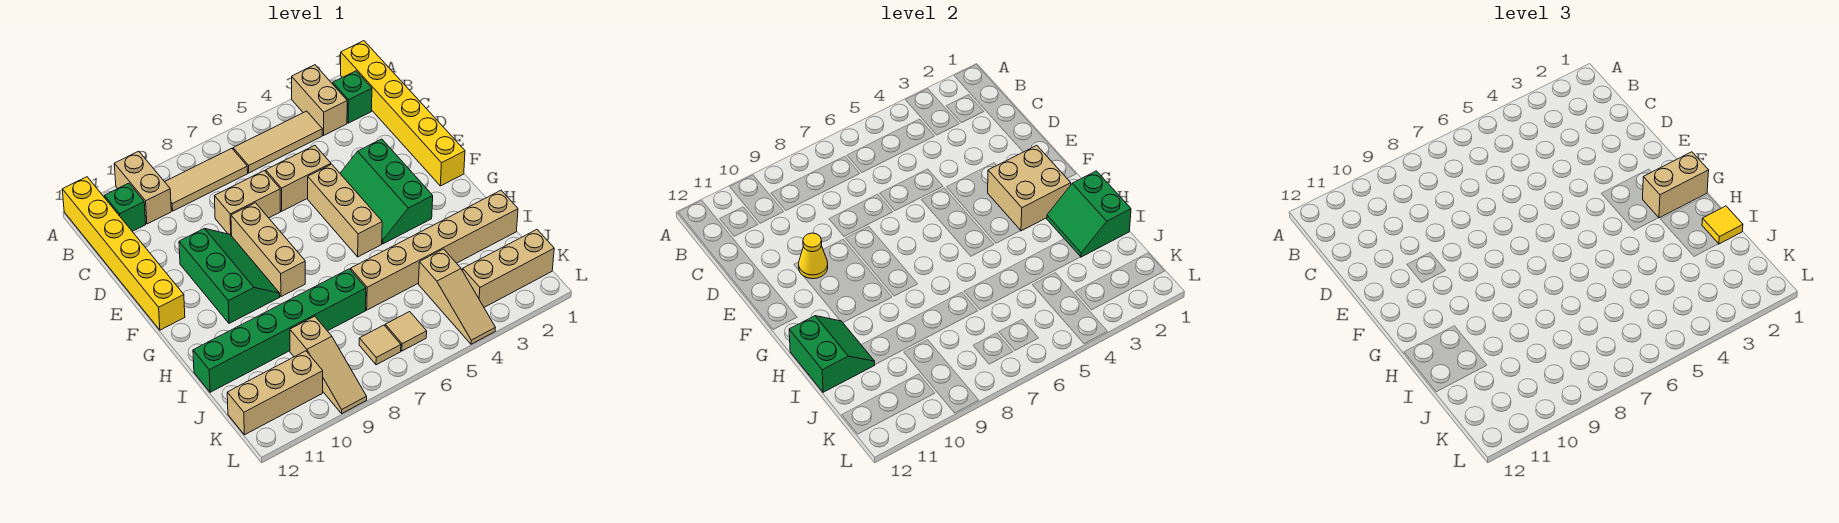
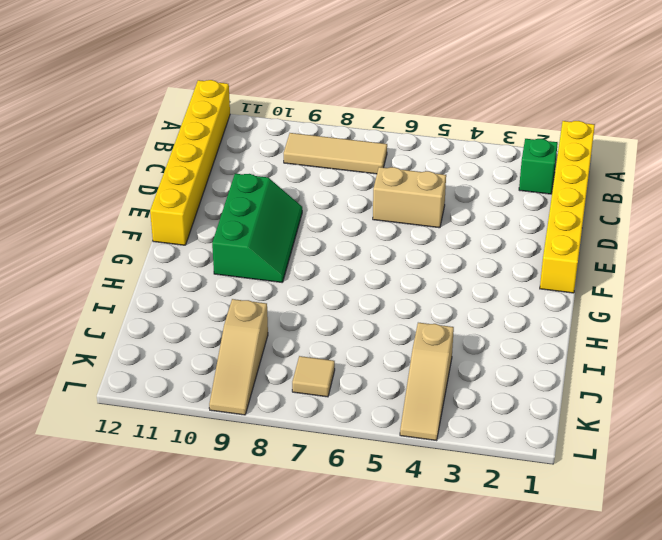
none -> tan 1x2 brick [292,65,347,135]
none -> tan 1x2 brick [114,151,171,224]
none -> tan 1x3 tile [233,111,322,173]

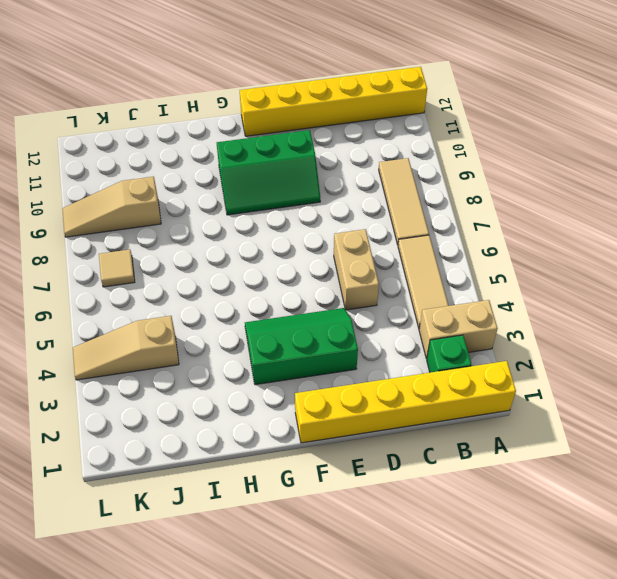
none -> tan 1x2 brick [114,151,171,224]
none -> green 1x1 brick [104,183,146,231]
none -> tan 1x2 brick [214,171,280,236]

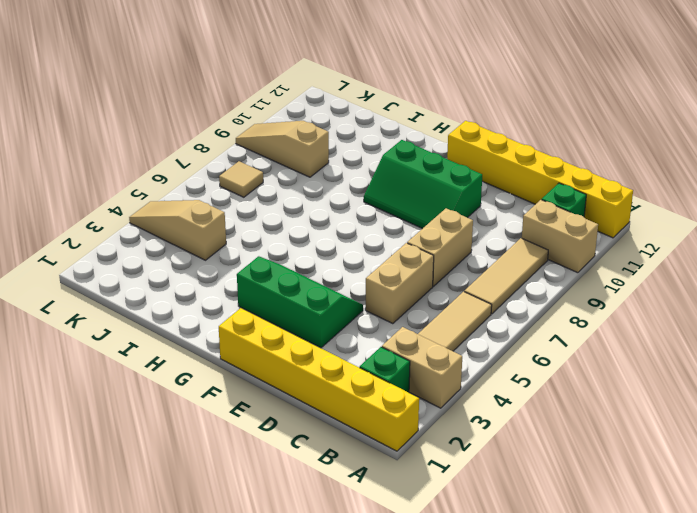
none -> tan 1x3 brick [308,164,382,257]
none -> tan 1x3 brick [231,203,305,297]
none -> tan 1x6 brick [351,190,518,310]

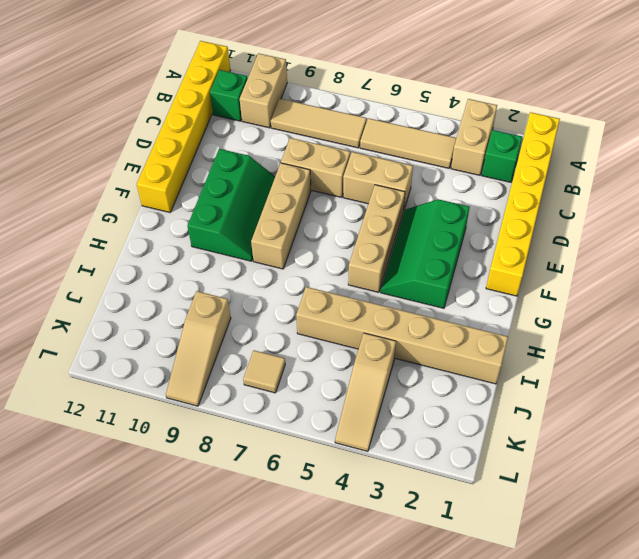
none -> green 1x6 brick [193,269,366,392]
none -> tan 1x3 brick [463,230,554,307]
none -> tan 1x1 tile [385,312,427,351]

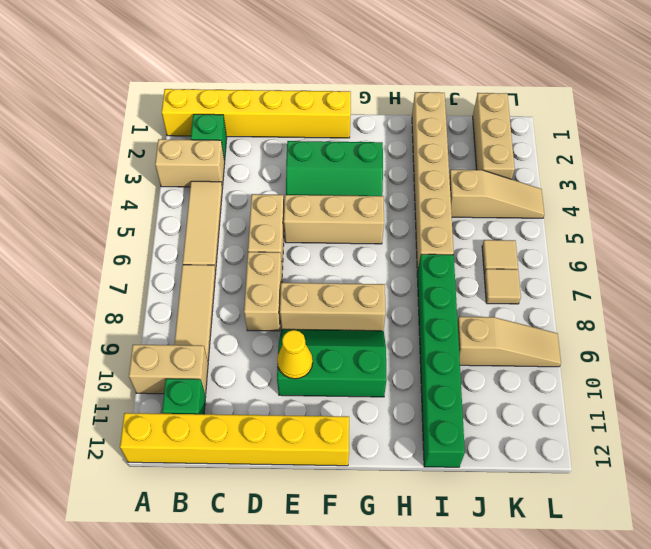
none -> tan 1x3 brick [227,351,323,435]
none -> tan 2x2 brick [988,145,1071,231]
none -> green 2x2 slope [1047,171,1131,257]

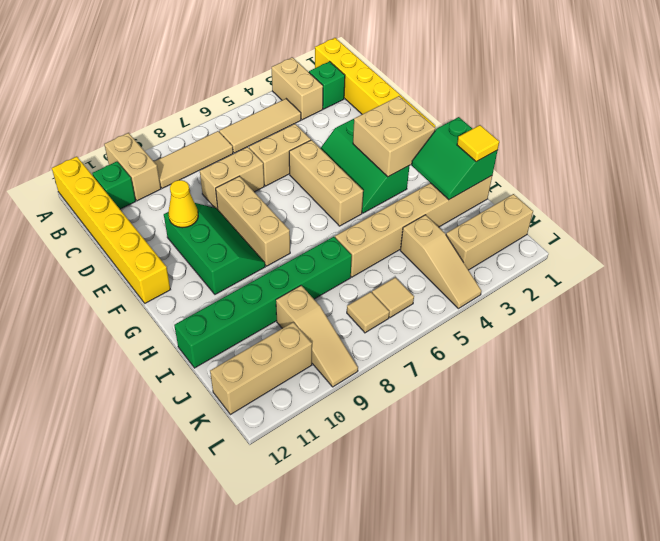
none -> green 2x2 slope [789,316,875,392]
none -> tan 1x2 brick [1643,152,1709,218]

